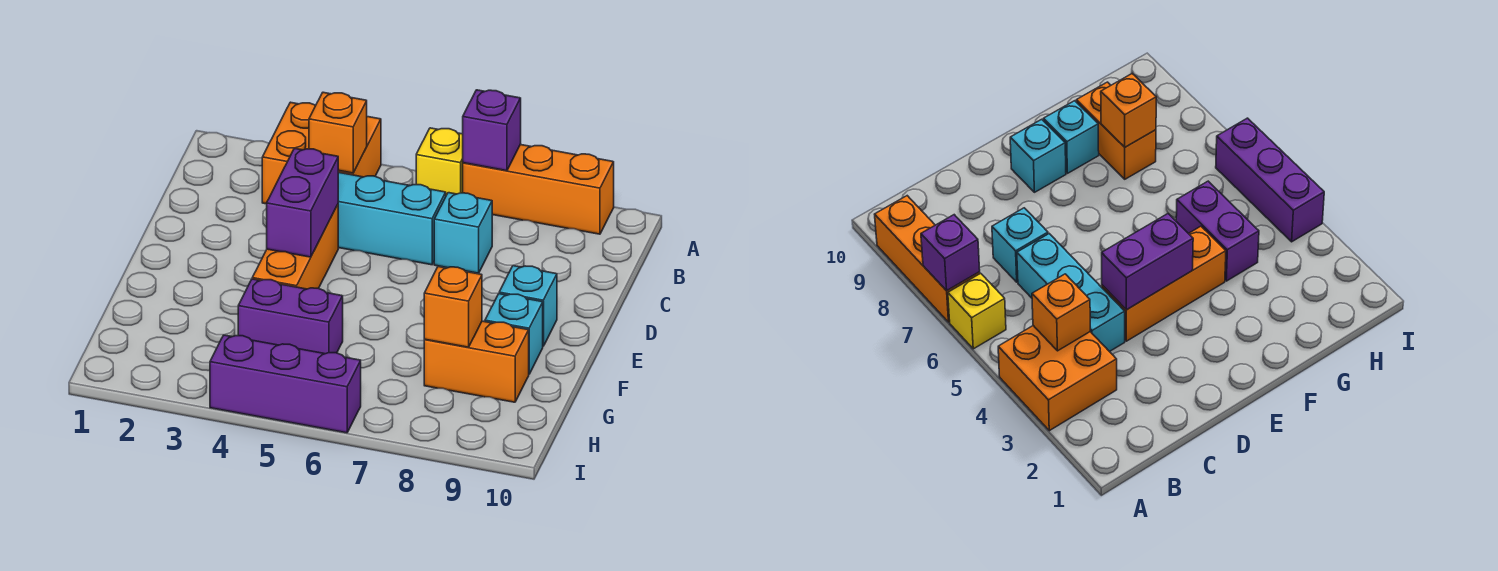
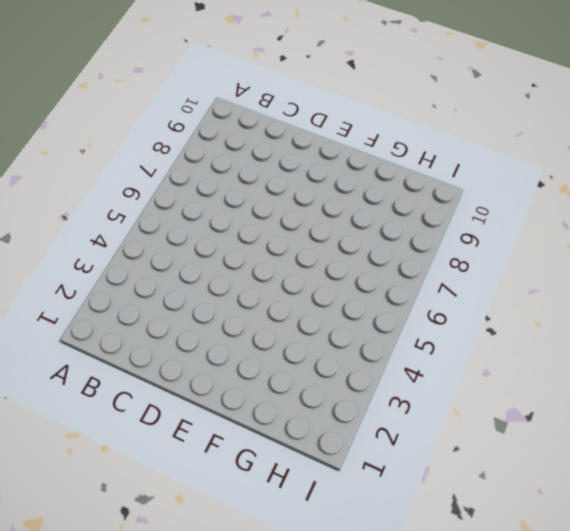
none -> orange 2x2 brick [262,102,381,204]
none -> yellow 1x1 brick [416,128,463,195]
none -> orange 1x3 brick [463,145,614,234]

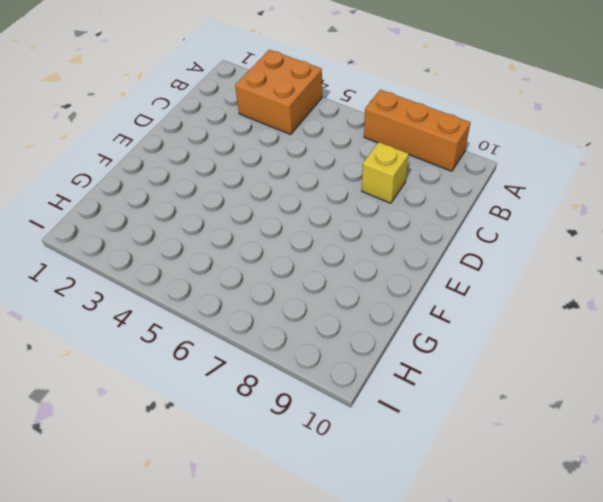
yellow 1x1 brick [362,142,409,203] -> yellow 1x1 brick moved to [416,128,463,195]
none -> cyan 1x3 brick [338,172,446,265]
none -> cyan 1x1 brick [434,193,492,273]
none -> orange 1x3 brick [252,205,338,289]

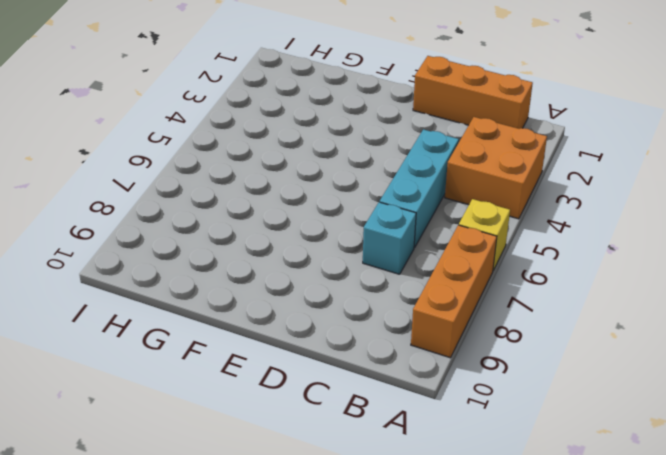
orange 1x3 brick [413,56,533,129] -> orange 1x3 brick moved to [252,205,338,289]
none -> cyan 1x1 brick [499,266,557,346]
none -> cyan 1x1 brick [485,294,543,374]
none -> purple 1x2 brick [238,279,343,354]

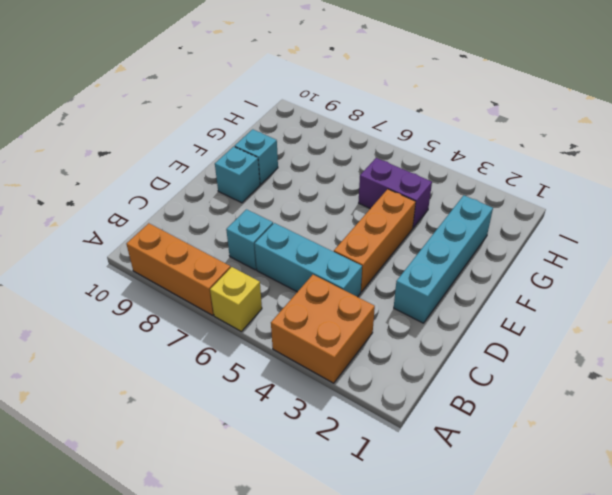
cyan 1x4 brick [394,195,493,323] -> none
none -> orange 1x2 brick [424,321,529,402]
none -> purple 1x3 brick [210,335,361,433]
none -> purple 1x1 brick [463,90,521,171]

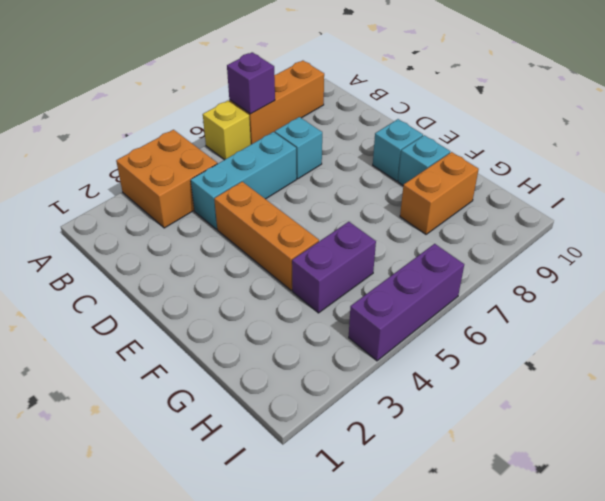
none -> orange 1x1 brick [309,92,367,173]
none -> purple 1x2 brick [267,148,338,257]
none -> orange 1x1 brick [424,267,482,347]

